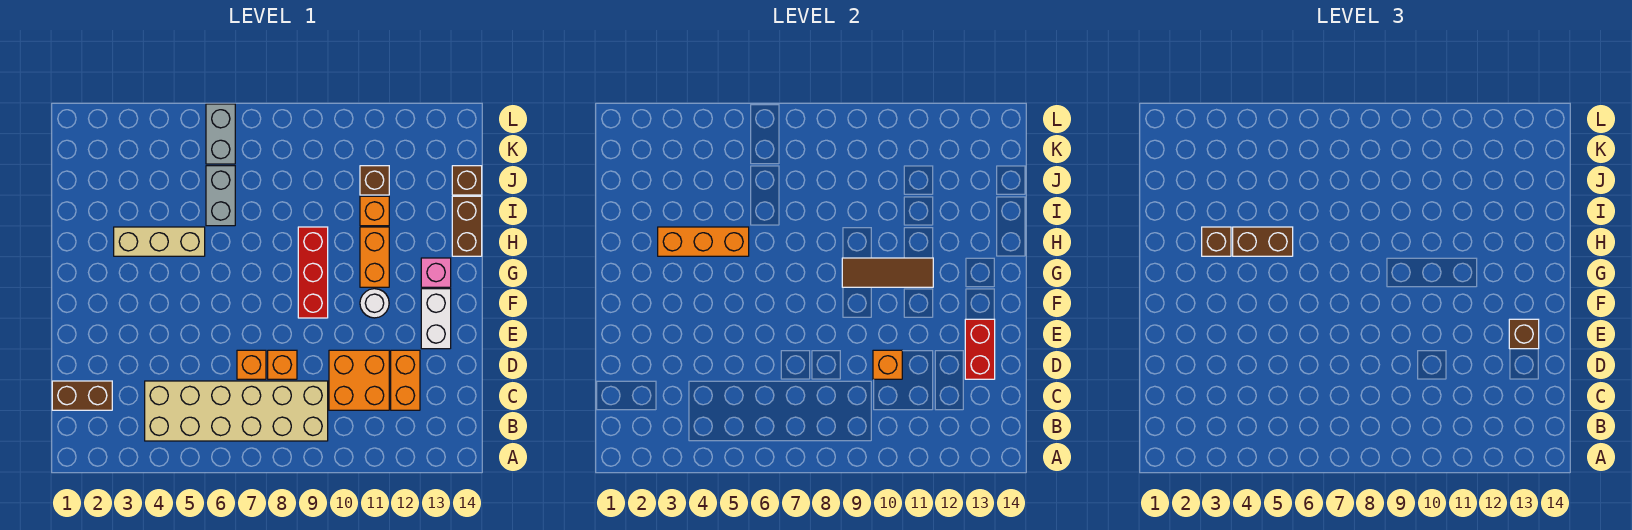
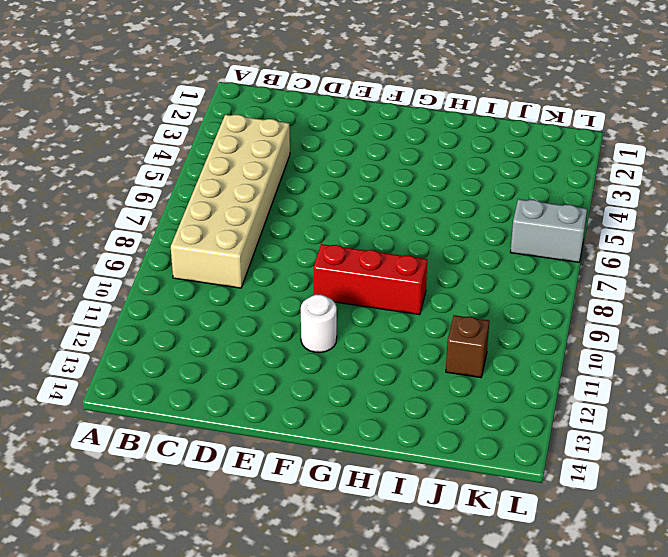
none -> brown 1x2 brick [52,381,112,410]
none -> orange 2x2 brick [329,350,389,410]
none -> orange 1x2 brick [391,350,420,410]

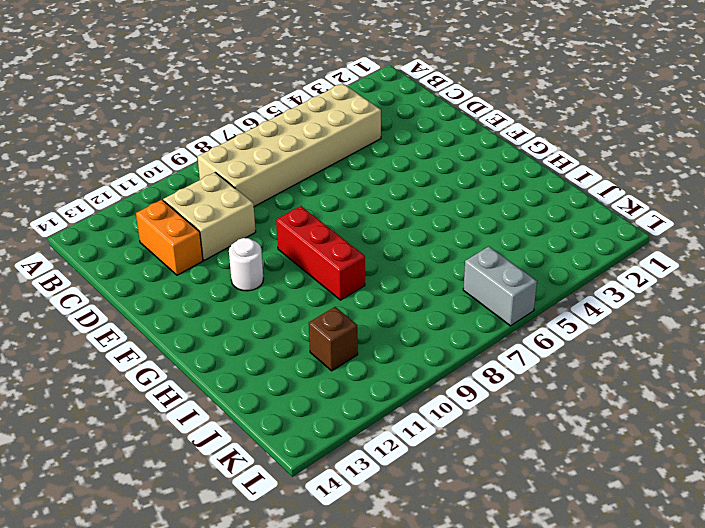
tan 2x2 brick [163,173,256,260] -> orange 2x2 brick [329,350,389,410]
none -> brown 1x2 brick [52,381,112,410]
none -> orange 1x1 brick [237,350,266,379]
none -> orange 1x1 brick [268,350,297,379]

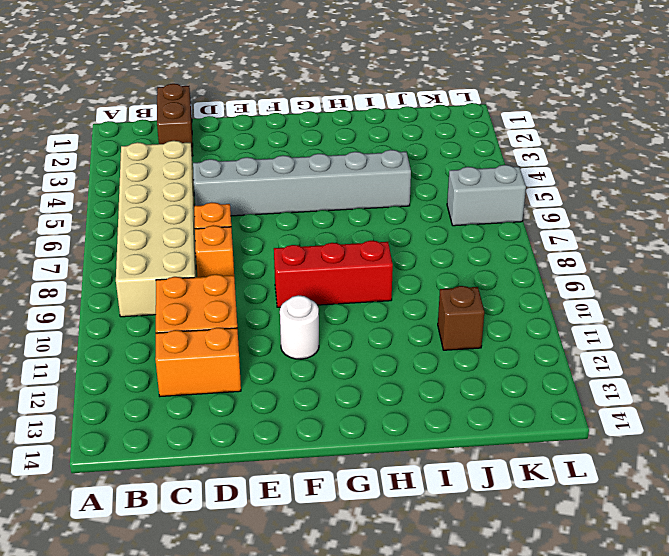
grey 1x6 brick [193,150,411,216] -> tan 1x3 brick [114,227,205,256]
none -> white 1x2 brick [421,289,451,349]
none -> orange 1x2 brick [360,227,389,287]
none -> pink 1x1 brick [421,258,451,287]

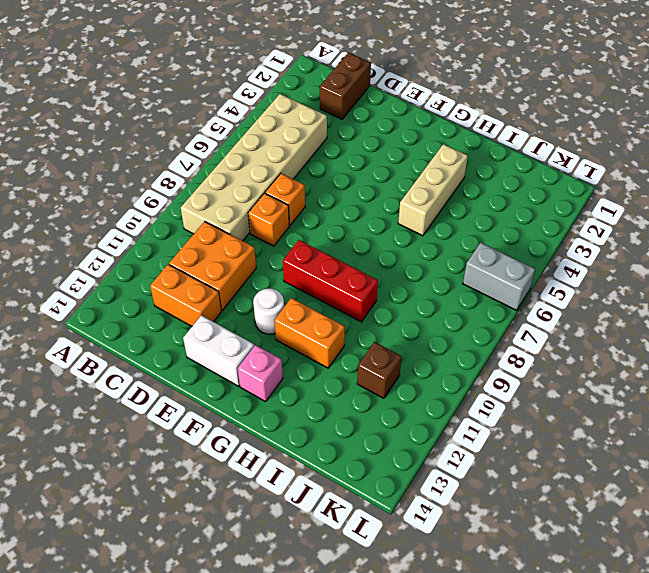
none -> brown 1x2 brick [452,196,482,256]
none -> grey 1x2 brick [206,166,235,226]
none -> orange 1x1 brick [360,196,389,226]

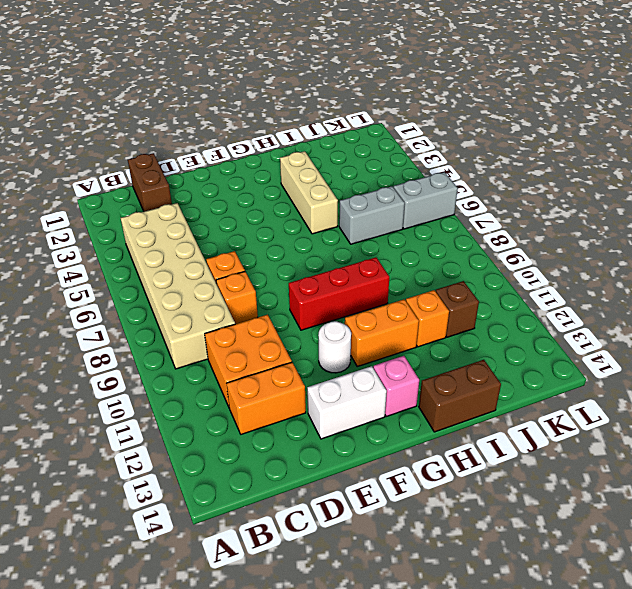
none -> brown 1x1 brick [452,166,482,195]
none -> orange 1x1 brick [873,350,902,379]
none -> red 1x2 brick [965,319,995,379]

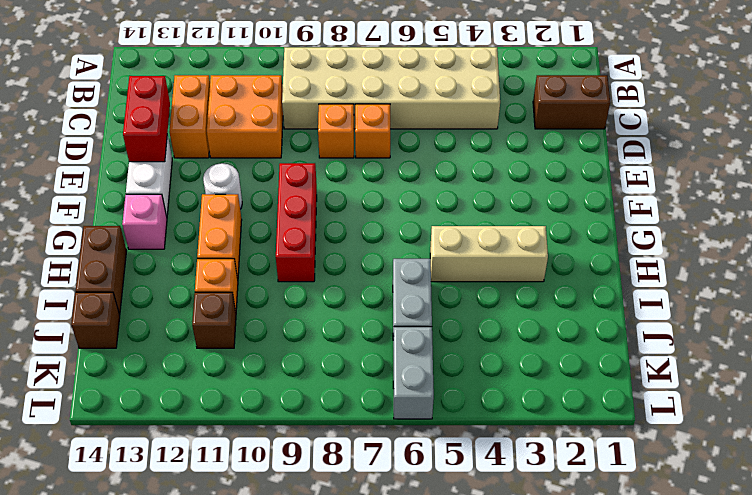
none -> orange 1x1 brick [873,350,902,379]
none -> brown 1x3 tile [842,258,933,287]
none -> orange 1x3 brick [658,227,749,256]

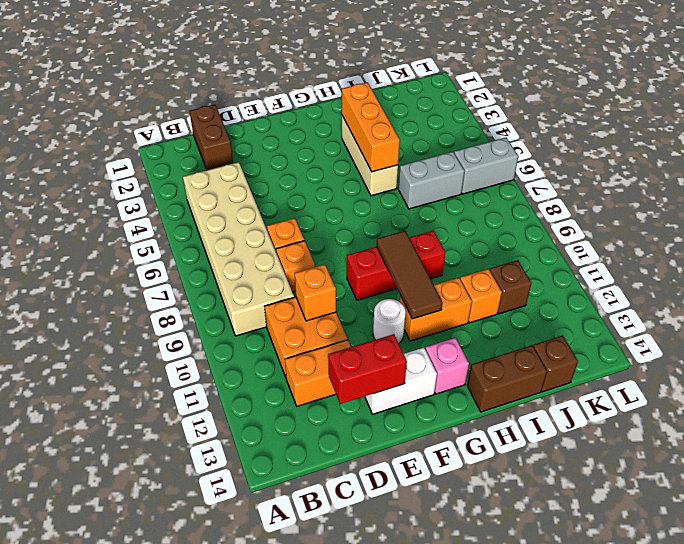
none -> brown 1x1 brick [1509,319,1539,349]
none -> brown 1x1 brick [1202,227,1231,256]
none -> brown 1x2 brick [1233,227,1293,256]

